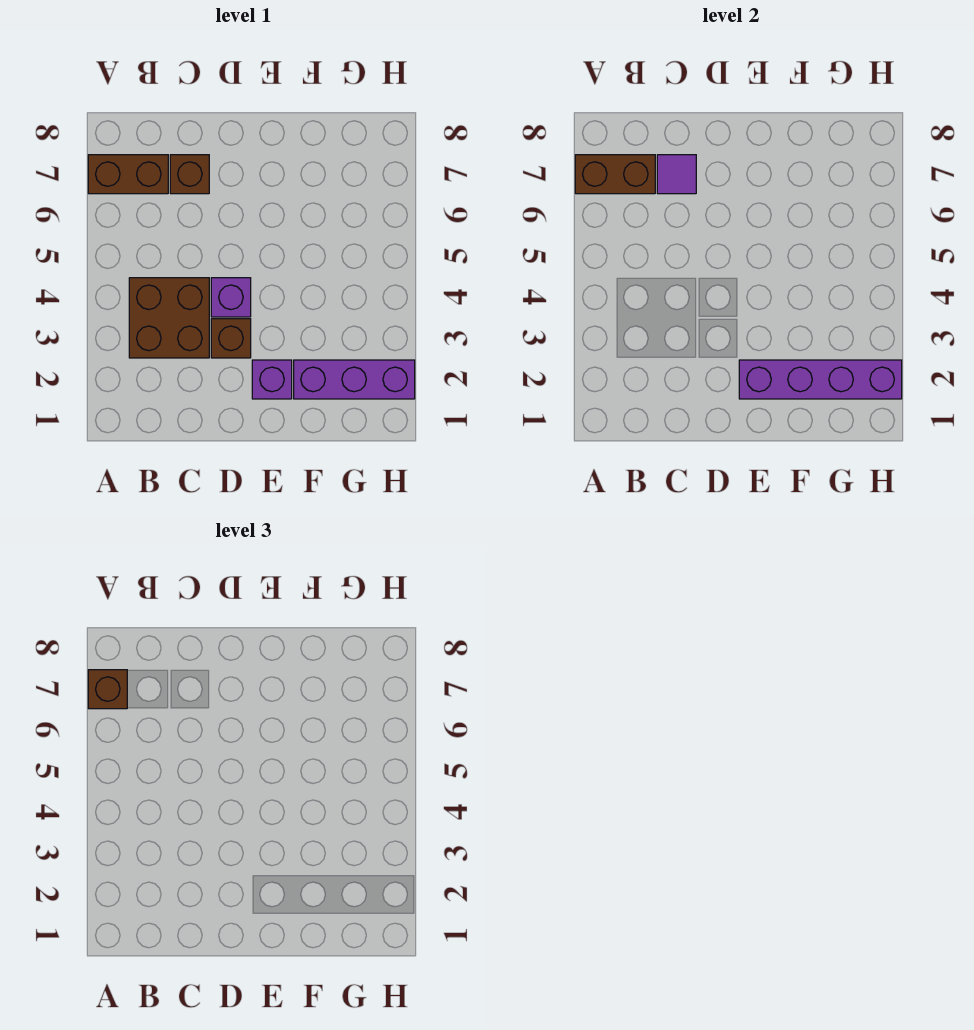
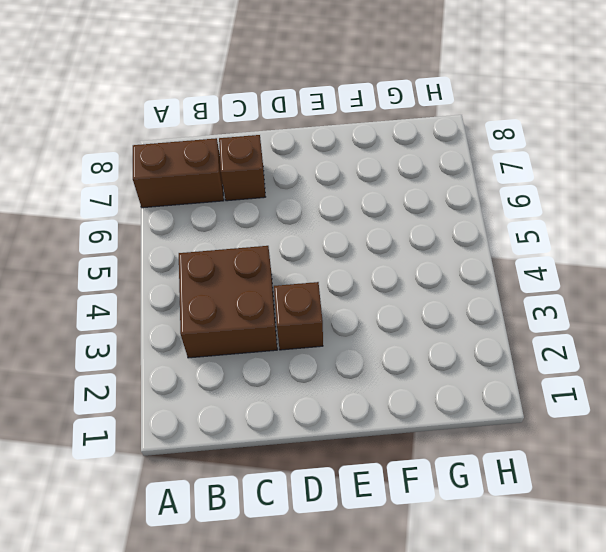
none -> purple 1x1 brick [211,278,251,317]
none -> purple 1x1 brick [252,360,292,399]

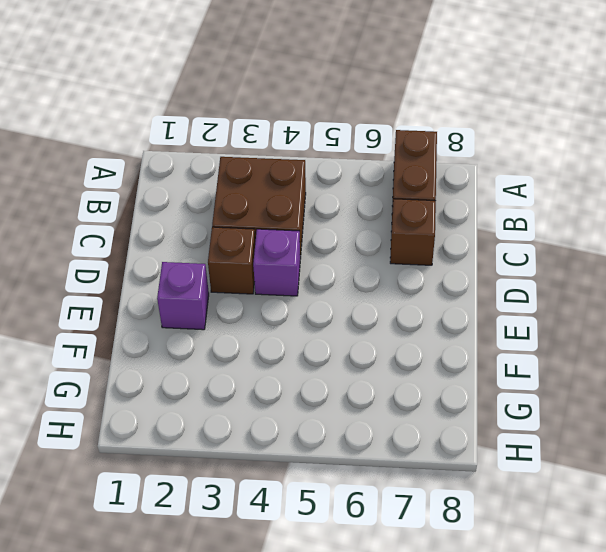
none -> purple 1x3 brick [294,360,415,399]
none -> brown 1x2 brick [575,155,655,194]

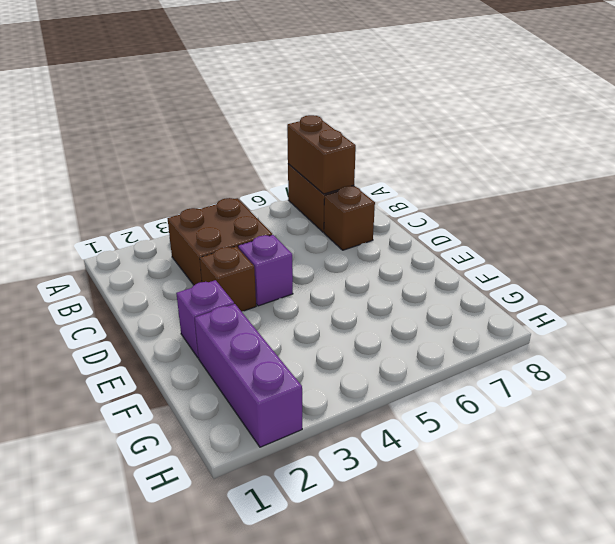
none -> purple 1x1 tile [657,155,696,194]
none -> purple 1x4 brick [739,360,902,399]

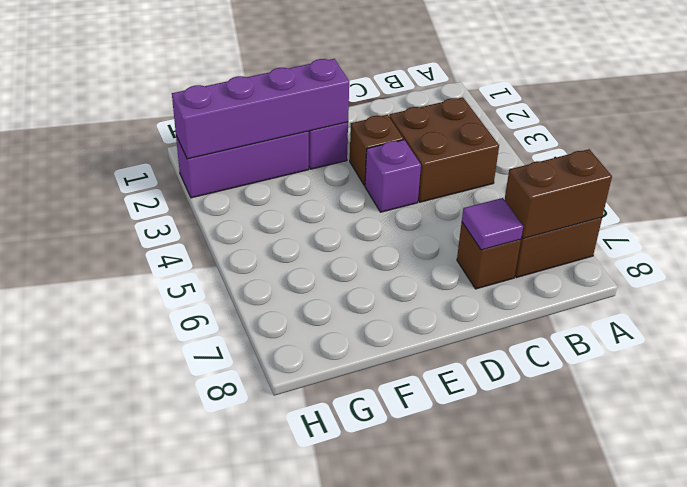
none -> brown 1x1 brick [88,670,127,709]

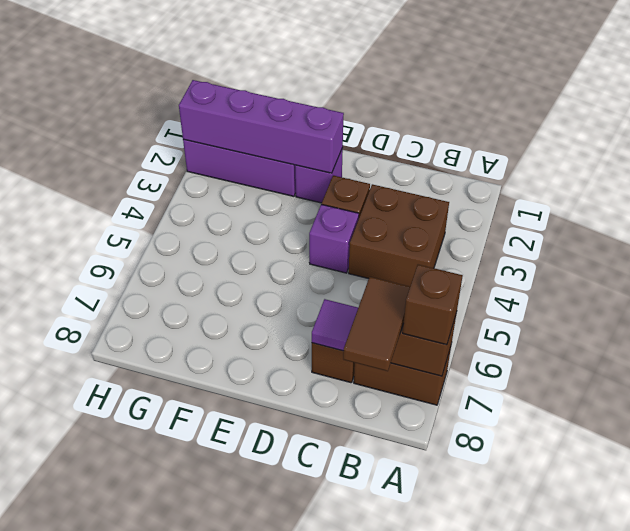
brown 1x2 tile [343,277,410,371] -> none

